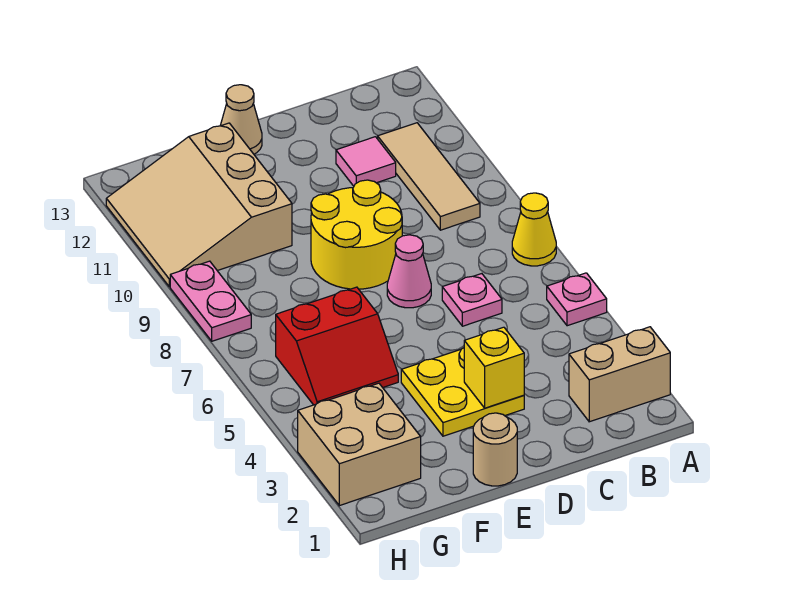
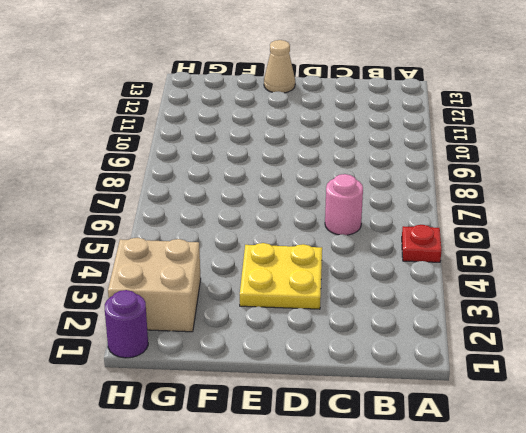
red 1x1 plate [402,225,441,262] -> pink 1x1 plate [547,273,607,326]
pink 1x1 round brick [325,174,363,235] -> pink 1x1 plate [442,274,502,326]
purple 1x1 round brick [105,290,148,358] -> none
none -> tan 1x2 brick [569,327,670,422]
none -> yellow 1x1 cone [512,193,556,266]
none -> tan 1x3 tile [378,123,480,230]

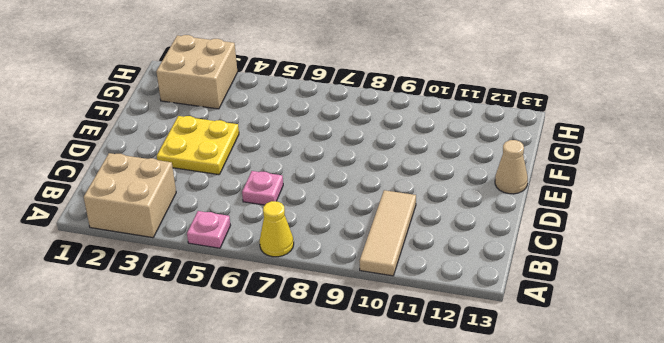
tan 2x2 brick [84,153,176,238] -> tan 1x2 brick [569,327,670,422]
tan 1x3 tile [360,190,416,276] -> tan 1x3 tile turned to [378,123,480,230]
none -> pink 1x1 tile [336,137,396,186]
none -> pink 1x1 cone [387,235,431,308]
none -> yellow 2x2 round brick [311,180,402,289]

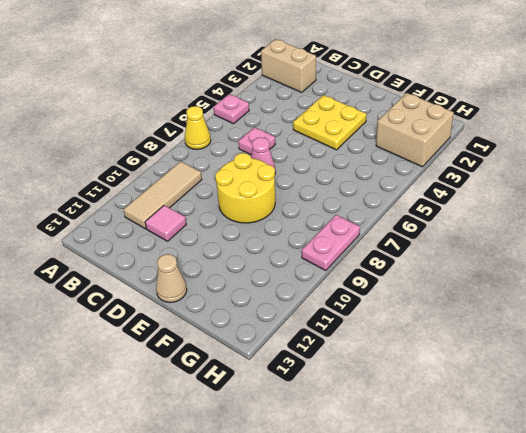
none -> tan 1x1 round brick [473,413,517,486]
none -> red 2x2 slope [276,287,398,405]
none -> tan 3x3 slope [106,123,292,287]

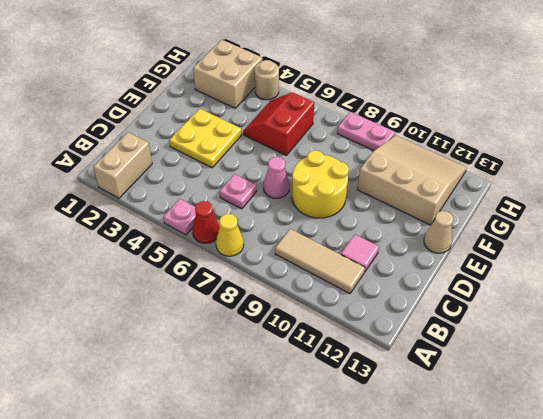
red 1x1 cone [192,201,220,243] -> none
tan 1x1 round brick [255,60,279,100] -> tan 1x1 round brick moved to [473,413,517,486]
none -> yellow 1x1 brick [464,327,524,408]

